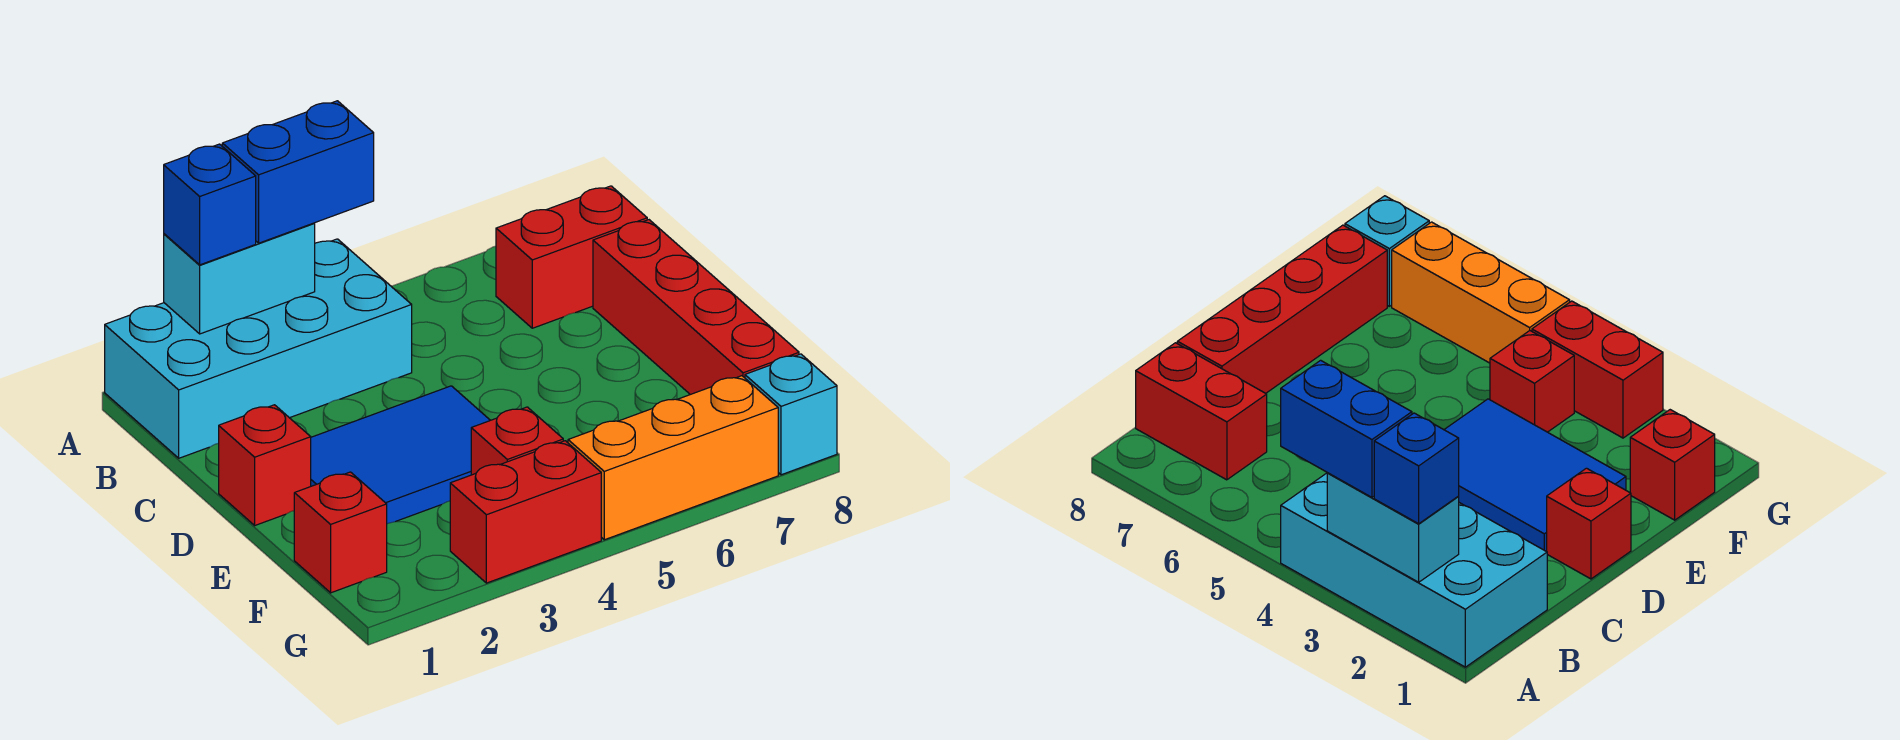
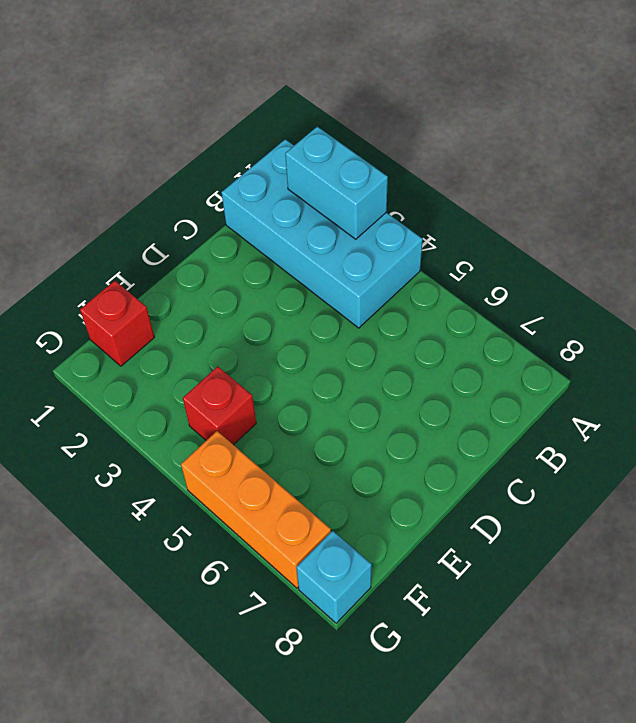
none -> red 1x2 brick [496,186,647,328]
none -> red 1x4 brick [593,220,799,395]
none -> red 1x1 brick [219,405,311,525]

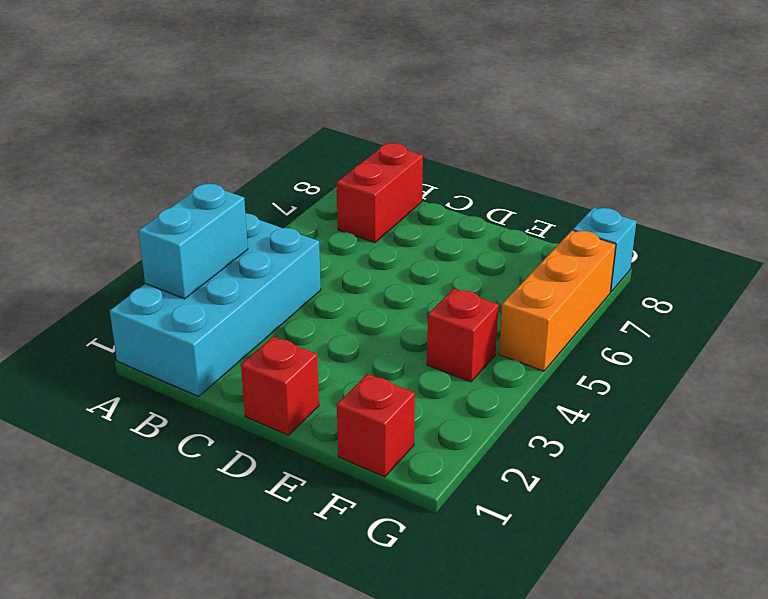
none -> red 1x4 brick [593,220,799,395]
none -> blue 2x3 tile [311,386,490,524]
none -> red 1x2 brick [450,441,601,583]

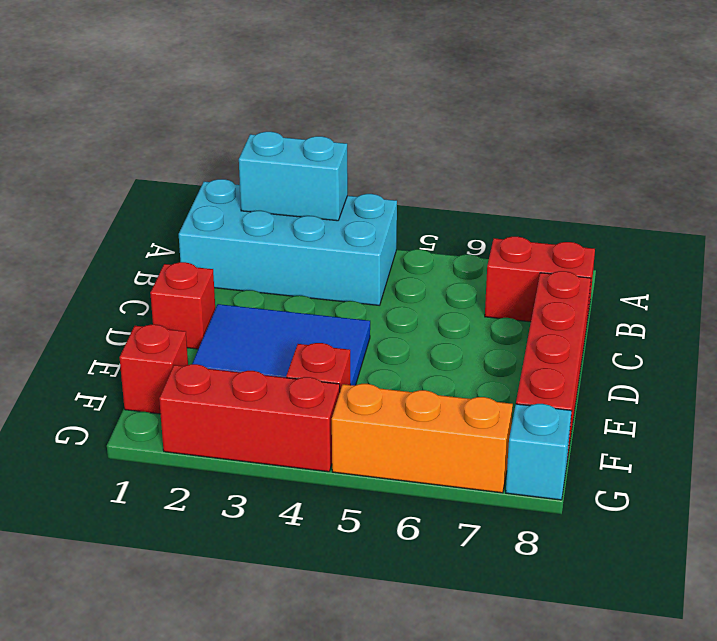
red 1x3 brick [159,364,340,472] -> red 1x2 brick [450,441,601,583]
none -> blue 1x1 brick [164,144,256,265]
none -> blue 1x2 brick [222,101,374,243]

